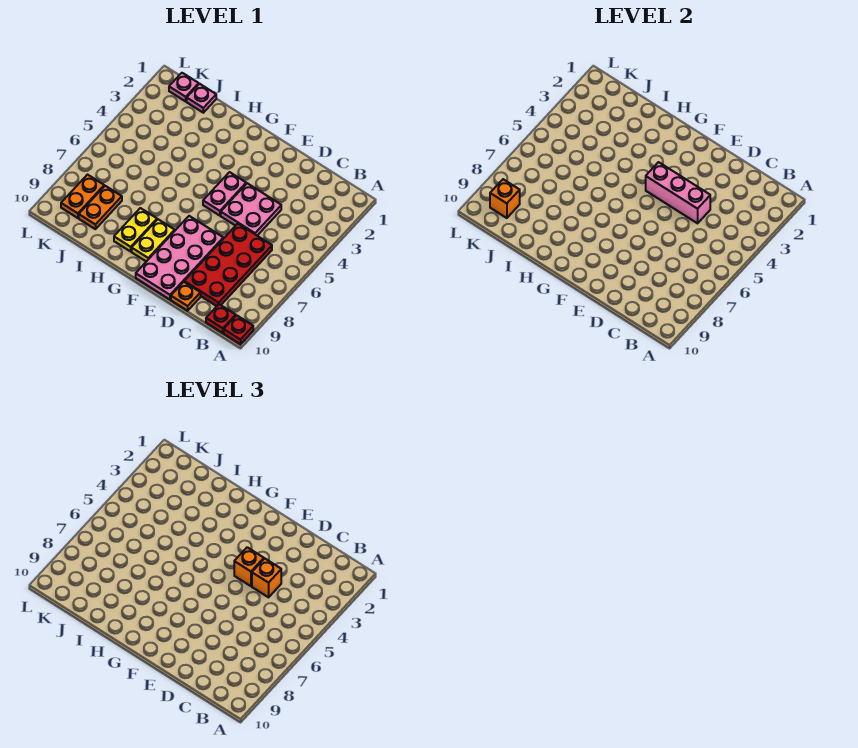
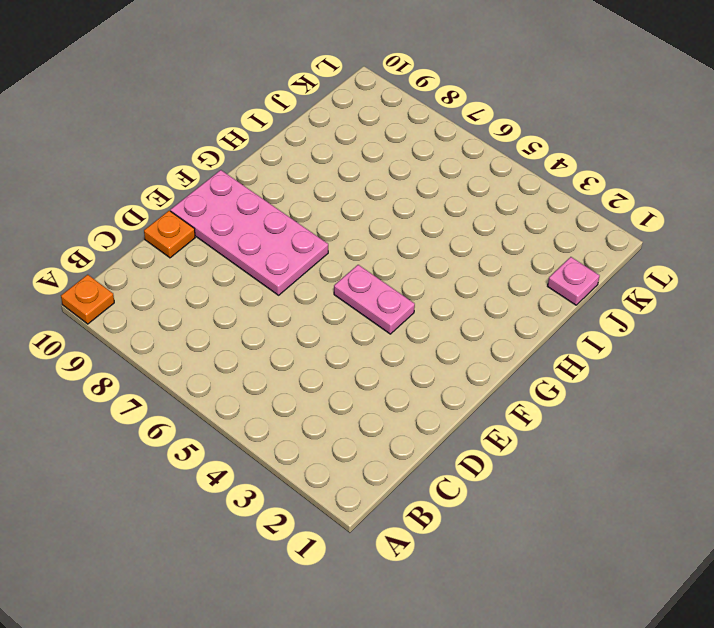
orange 1x1 plate [61,275,114,324] -> red 1x1 plate [224,315,253,344]
none -> red 1x1 plate [206,304,236,333]
none -> red 2x4 plate [184,224,272,306]
none -> pink 2x2 plate [221,183,281,236]

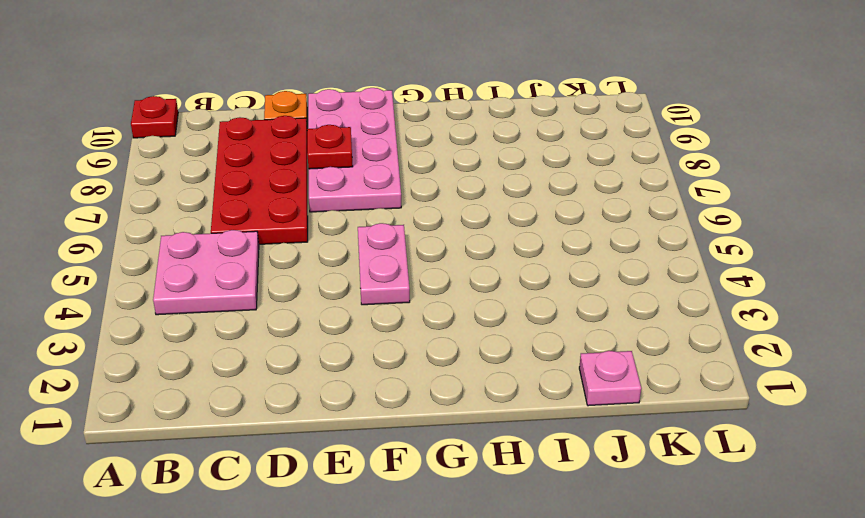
pink 2x2 plate [153,230,259,315] -> pink 2x2 plate moved to [221,183,281,236]
red 1x1 plate [307,125,353,169] -> red 1x1 plate moved to [206,304,236,333]
none -> yellow 1x2 plate [132,219,175,262]
none -> yellow 1x2 plate [114,208,157,251]
none -> orange 1x2 plate [79,186,122,229]

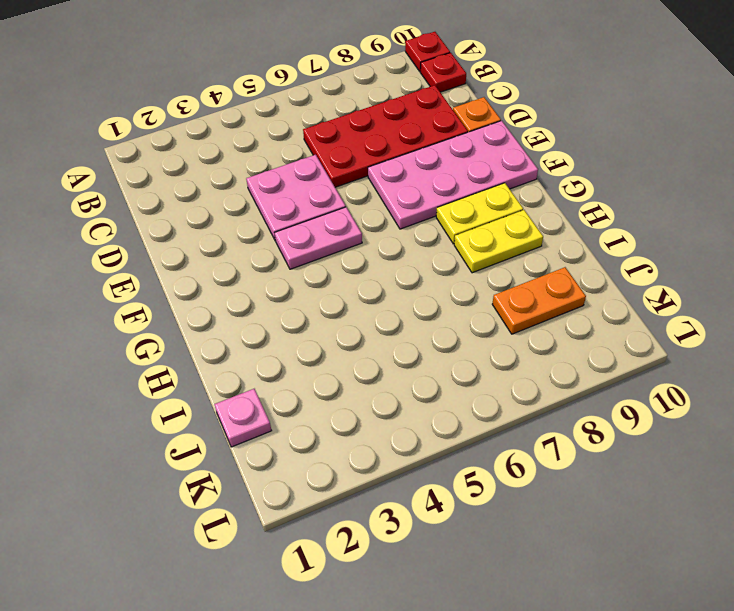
none -> pink 1x1 plate [169,73,199,101]
none -> orange 1x2 plate [61,175,104,218]
none -> pink 1x3 brick [646,162,710,223]

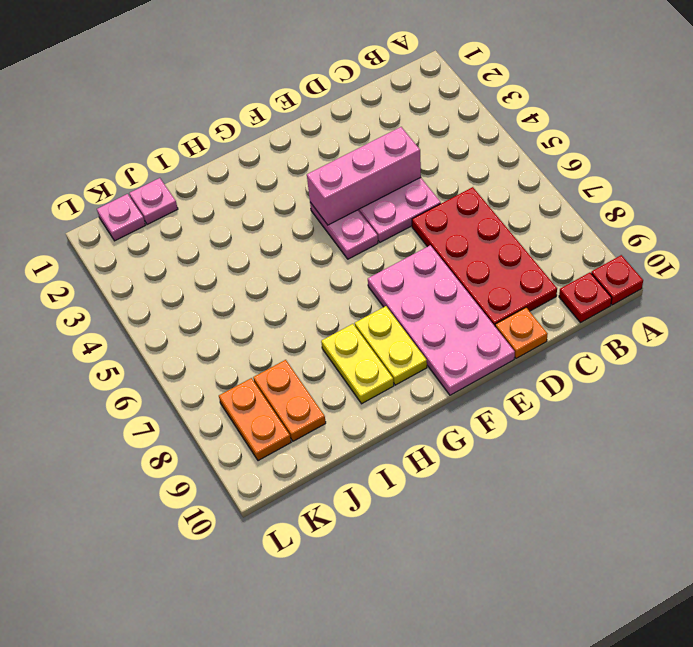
none -> orange 1x1 brick [490,179,520,218]
none -> orange 1x1 brick [252,559,281,597]
none -> orange 1x1 brick [234,547,264,586]

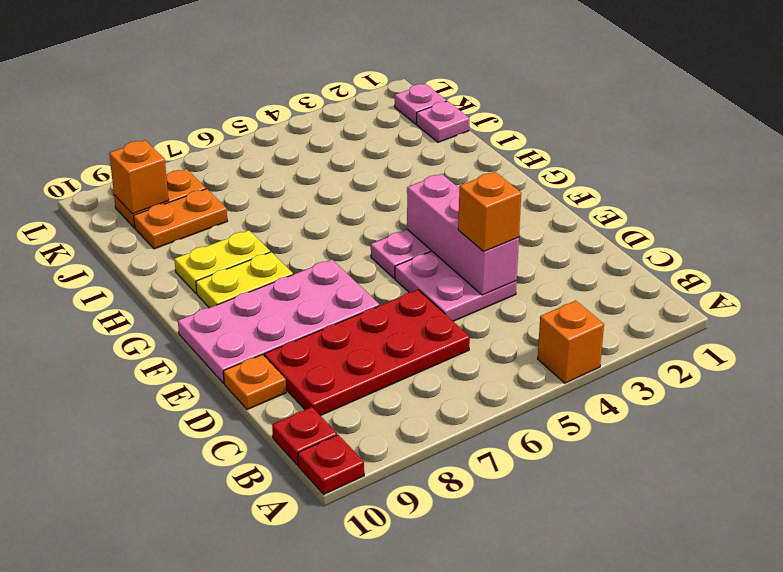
orange 1x1 brick [538,301,604,383] -> orange 1x1 brick moved to [234,547,264,586]

